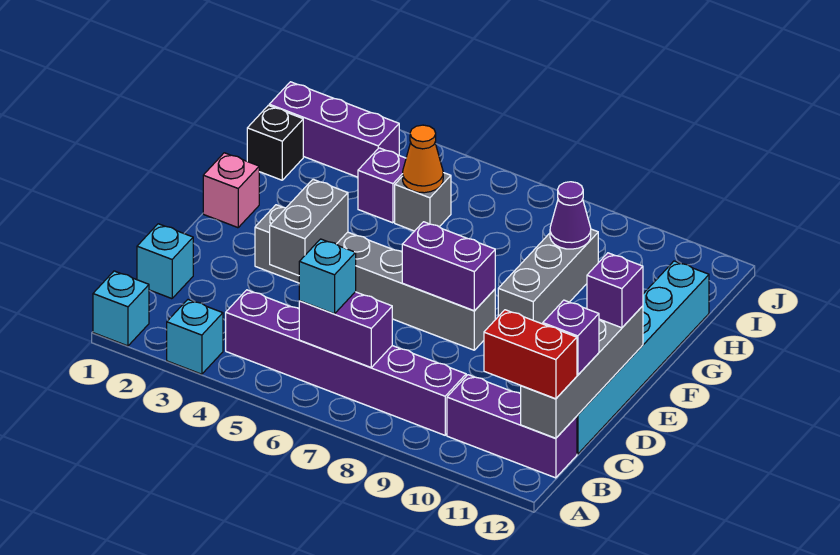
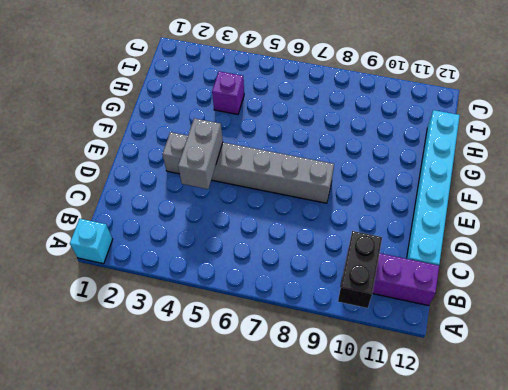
black 1x2 brick [338,231,382,308] -> none
none -> cyan 1x1 brick [167,300,223,374]
none -> purple 1x6 brick [226,290,466,435]
none -> cyan 1x1 brick [137,224,193,299]

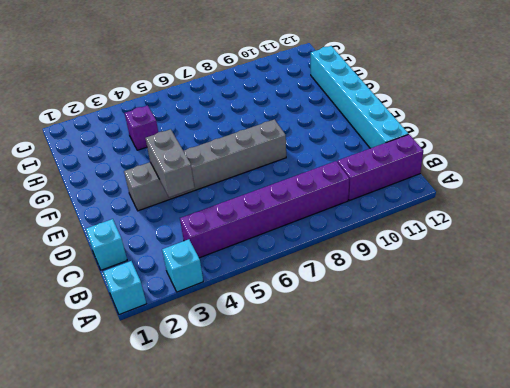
none -> pink 1x1 brick [203,153,259,228]
none -> grey 1x3 brick [498,229,598,324]
none -> black 1x1 brick [247,105,303,180]

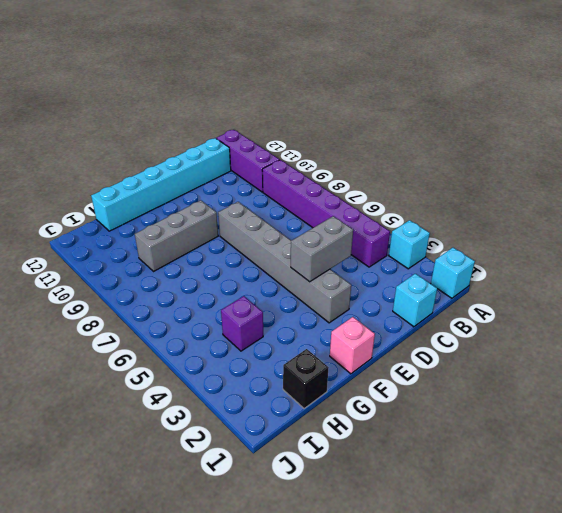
none -> grey 1x1 brick [395,173,451,231]
none -> purple 1x3 brick [269,82,399,177]
none -> purple 1x2 brick [299,292,392,367]

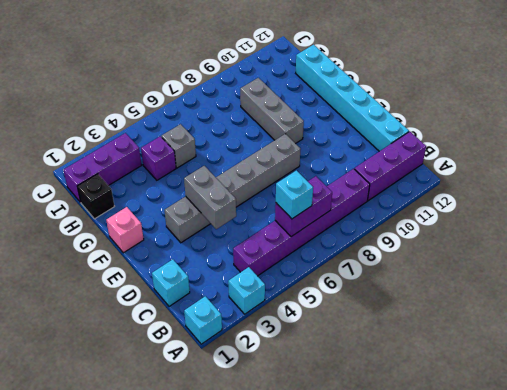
none -> grey 1x4 brick [521,306,643,438]
none -> purple 1x2 brick [402,222,495,311]
none -> orange 1x1 cone [403,125,443,193]

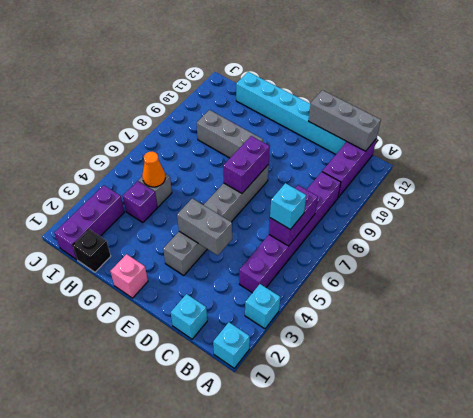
grey 1x3 brick [309,90,381,151] -> grey 1x4 brick [521,306,643,438]
none -> purple 1x1 cone [550,182,591,249]
none -> red 1x2 brick [484,310,577,399]
none -> purple 1x1 brick [543,300,599,375]

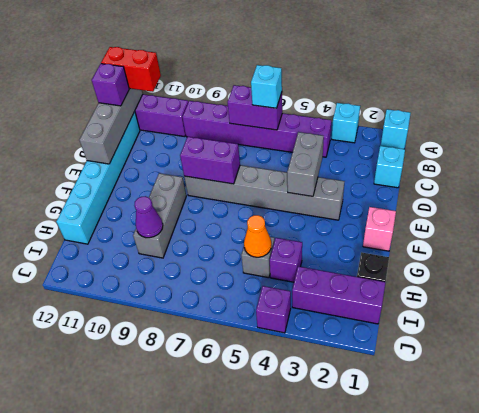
purple 1x1 brick [256,286,291,333] -> purple 1x1 brick moved to [587,253,643,328]

